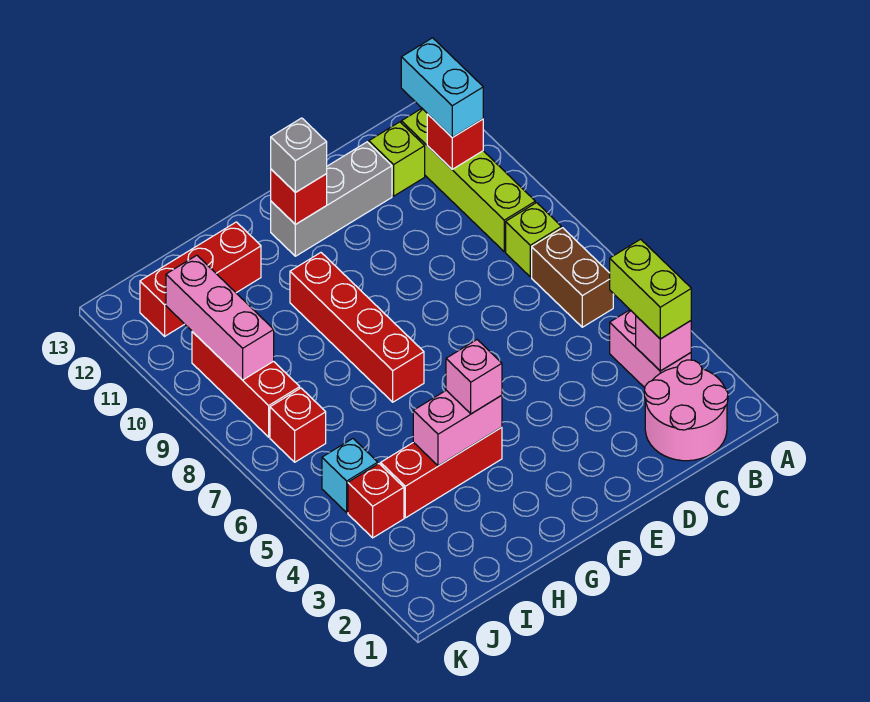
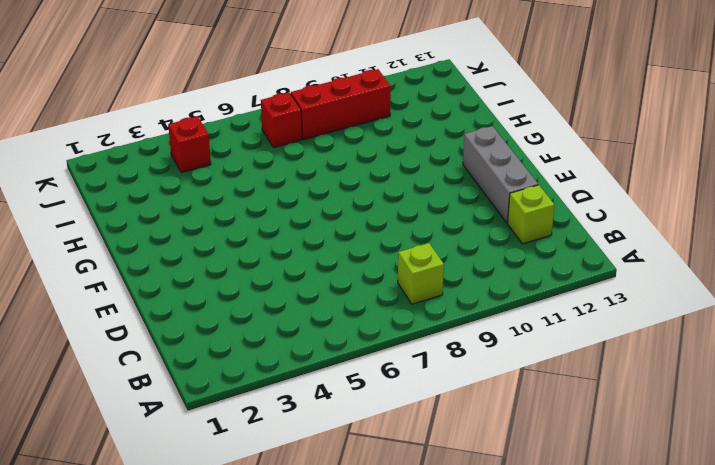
none -> pink 2x2 round brick [644,360,728,461]
none -> pink 1x2 brick [610,310,691,388]
none -> brown 1x2 brick [532,228,613,327]

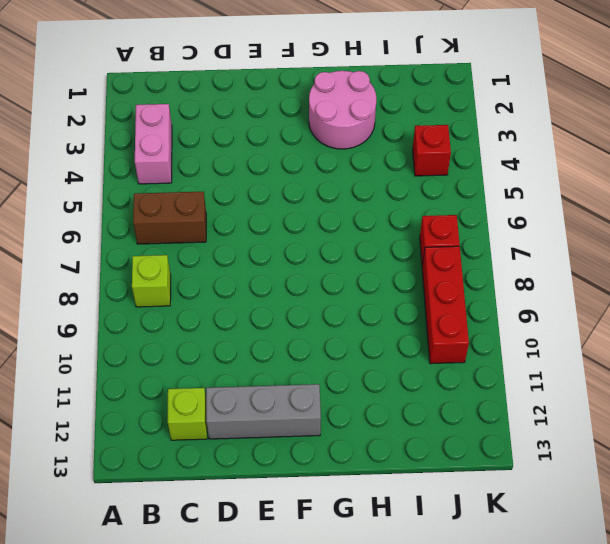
brown 1x2 brick [133,192,206,244] -> brown 1x2 brick turned to [532,228,613,327]
pink 2x2 round brick [309,71,376,149] -> pink 2x2 round brick moved to [644,360,728,461]
none -> lime 1x4 brick [401,109,535,252]
none -> red 1x3 brick [381,427,502,518]
none -> red 1x4 brick [290,253,424,402]

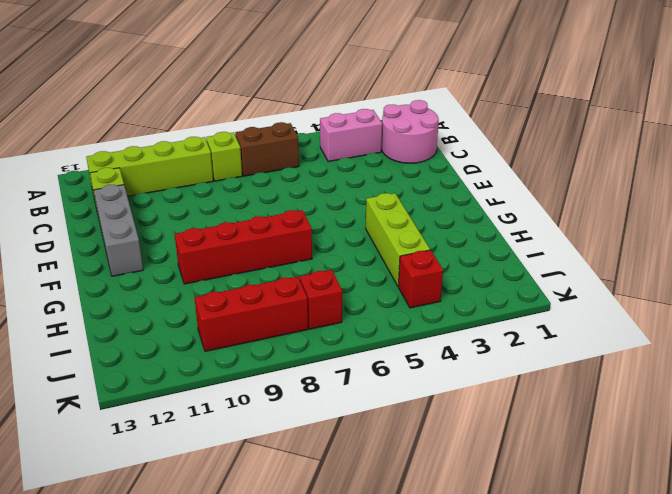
lime 1x3 brick [366,193,430,286] -> red 1x3 brick [381,427,502,518]
none -> red 1x3 brick [140,222,261,336]
none -> cyan 1x1 brick [322,439,378,513]
none -> pink 1x1 brick [636,316,691,371]

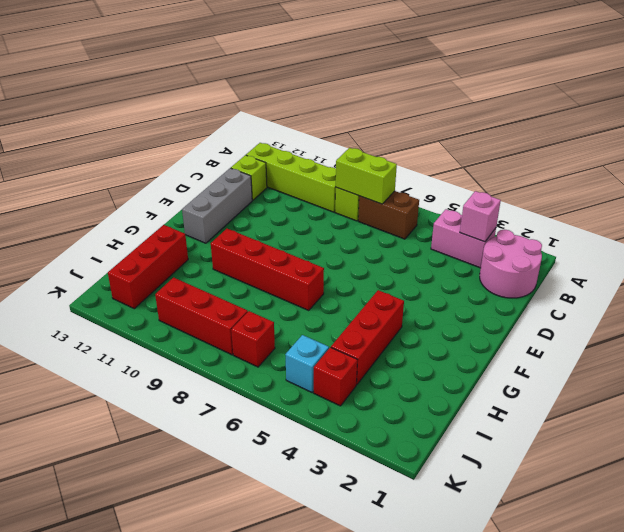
lime 1x2 brick [336,148,397,204] -> lime 1x2 brick moved to [610,239,691,339]
none -> red 1x1 brick [427,114,483,169]
none -> red 1x1 brick [271,169,327,224]
none -> pink 1x2 brick [413,390,502,466]

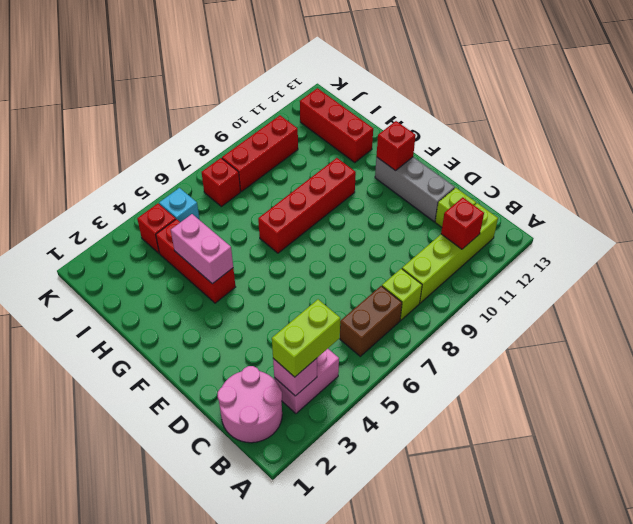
none -> pink 1x3 brick [166,255,274,380]
none -> cyan 1x2 brick [401,38,483,137]
none -> grey 1x1 brick [271,118,327,192]

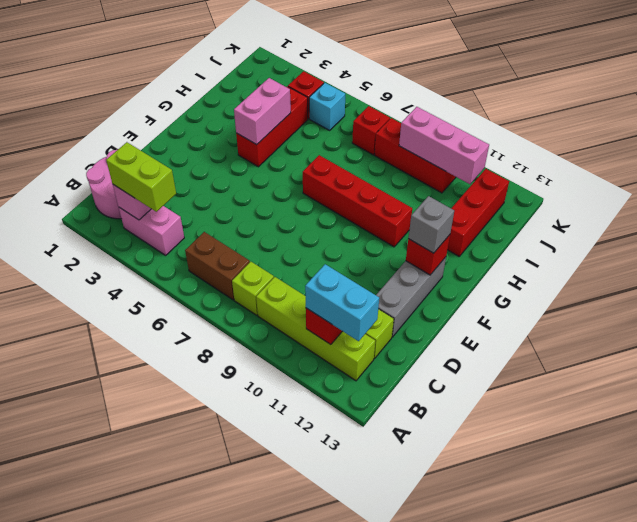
none -> pink 1x1 brick [446,340,502,414]

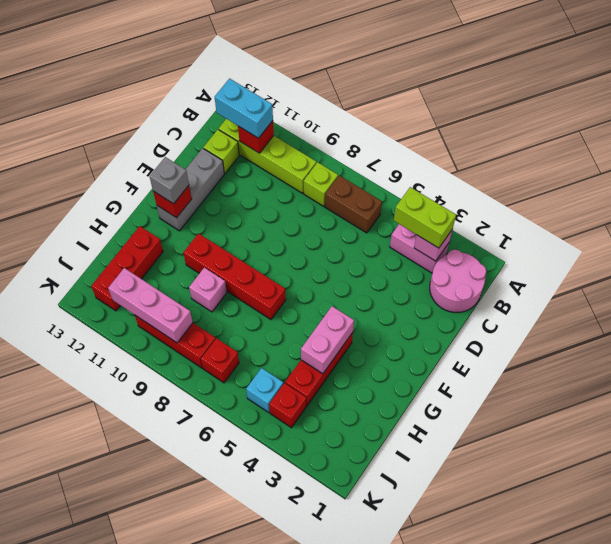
pink 1x1 brick [189,268,227,312] -> pink 1x1 brick moved to [446,340,502,414]

